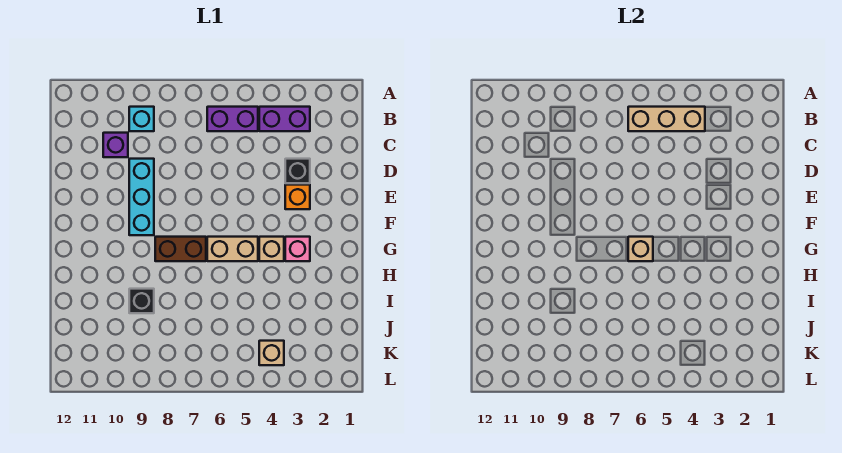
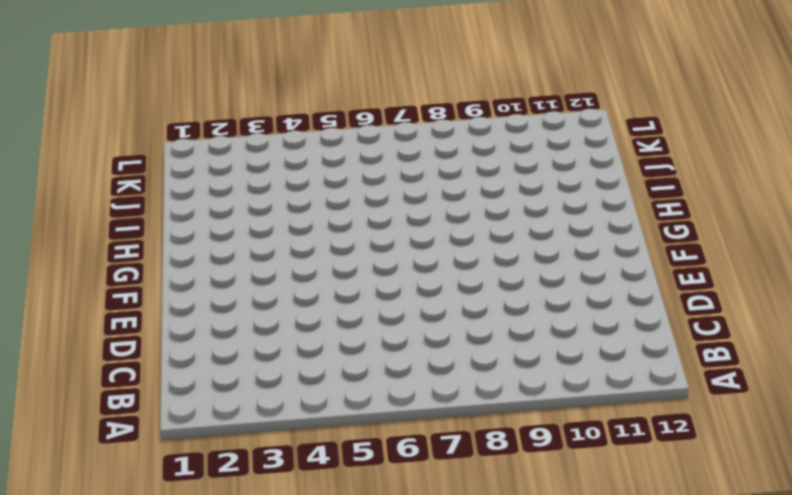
none -> purple 1x2 brick [259,107,310,131]
none -> purple 1x2 brick [207,107,258,131]
none -> cyan 1x1 brick [129,107,154,131]

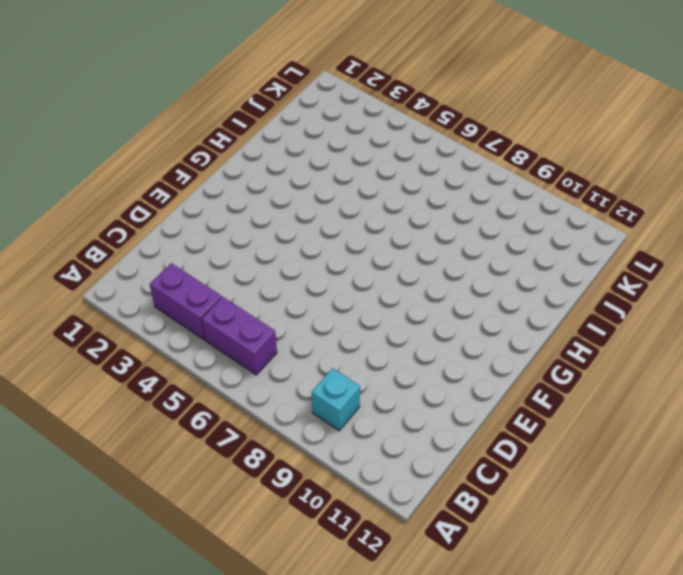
none -> purple 1x1 brick [103,133,128,157]
none -> black 1x1 brick [285,159,310,183]
none -> cyan 1x3 brick [129,159,154,235]

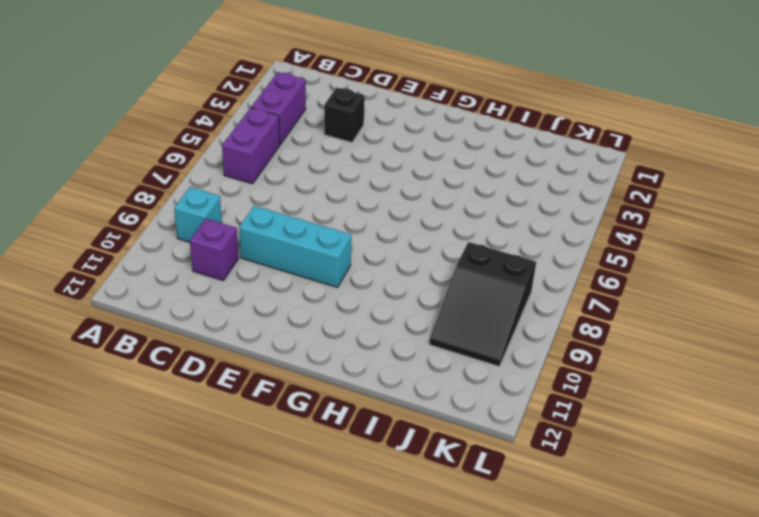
black 2x3 slope [429,242,536,366] -> none
none -> orange 1x1 brick [285,185,310,209]
none -> pink 1x1 brick [285,237,310,261]
none -> tan 1x1 brick [259,237,284,261]

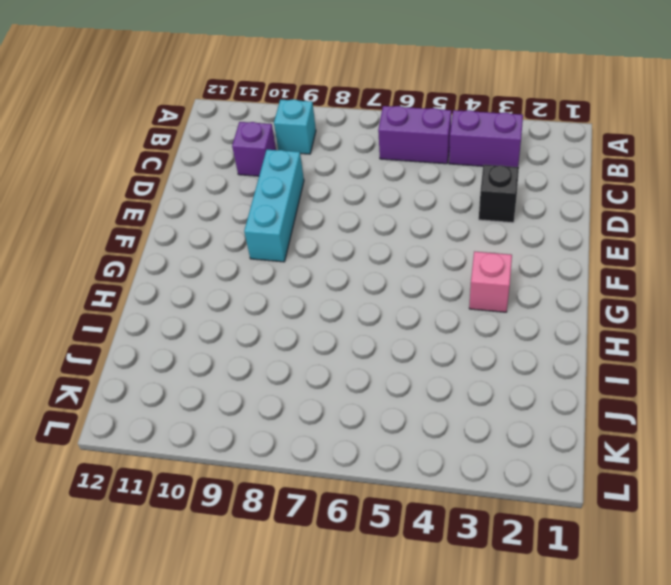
none -> orange 1x1 brick [285,185,310,209]
none -> tan 1x1 brick [259,237,284,261]
none -> tan 1x2 brick [207,237,258,261]

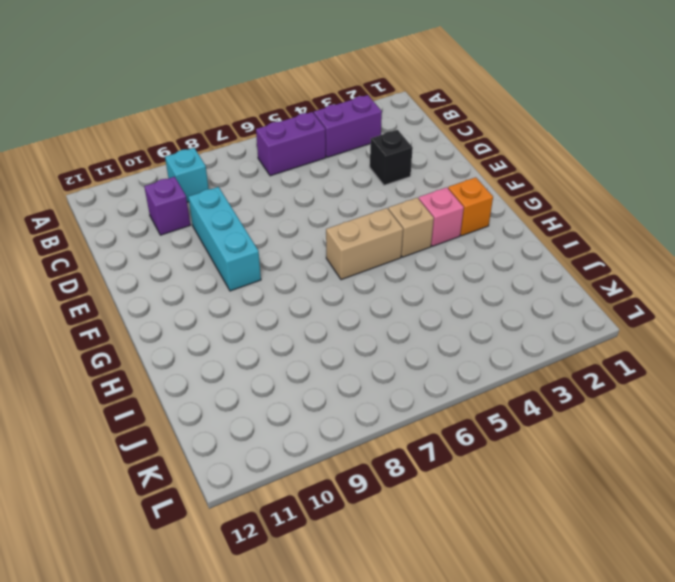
orange 1x1 brick [448,177,493,236] -> orange 1x1 brick moved to [285,185,310,209]
none -> brown 1x2 brick [155,237,206,261]
none -> black 1x1 brick [129,289,154,313]
none -> tan 1x1 brick [259,341,284,365]

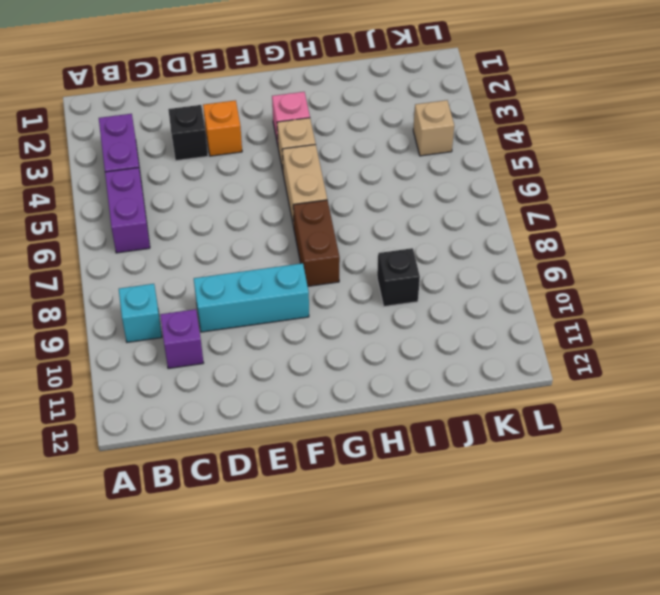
none -> tan 1x3 brick [628,107,705,131]
none -> tan 1x1 brick [628,237,653,261]

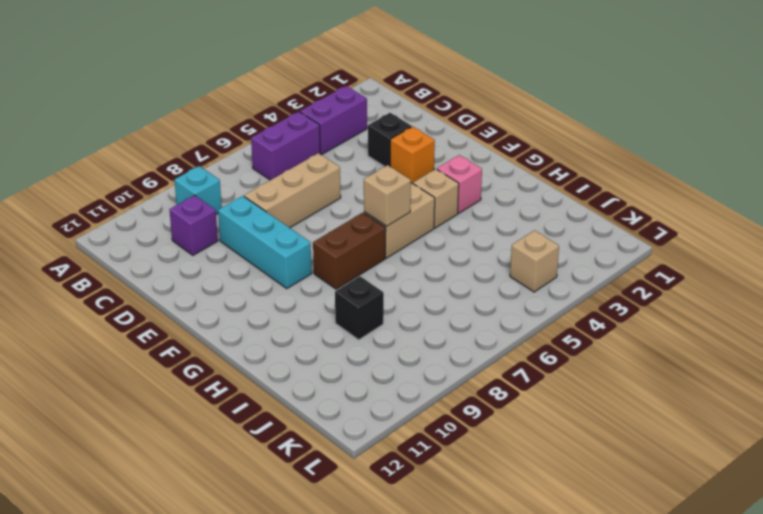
tan 1x3 brick [244,153,341,228] -> tan 1x3 brick moved to [628,107,705,131]

